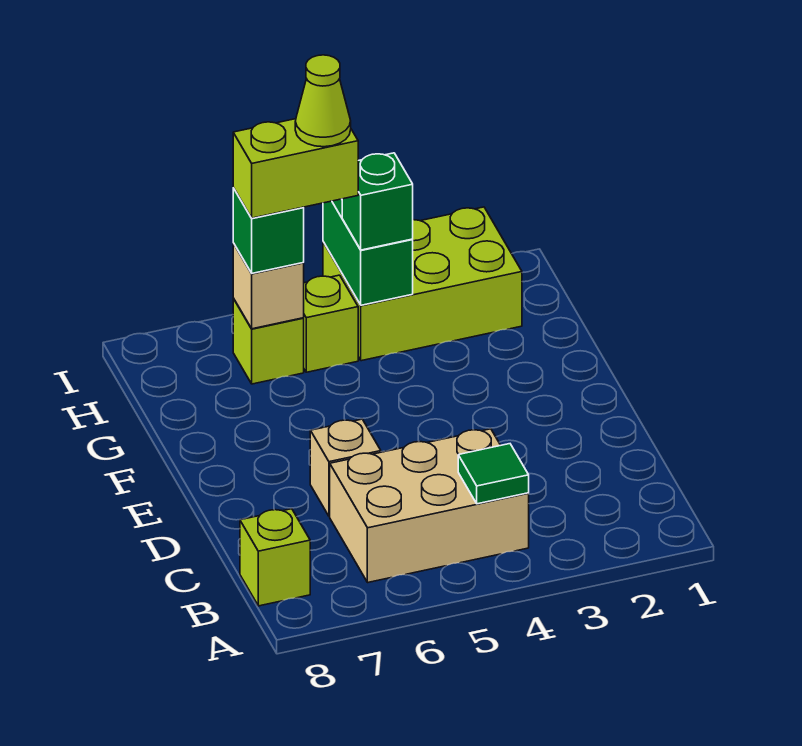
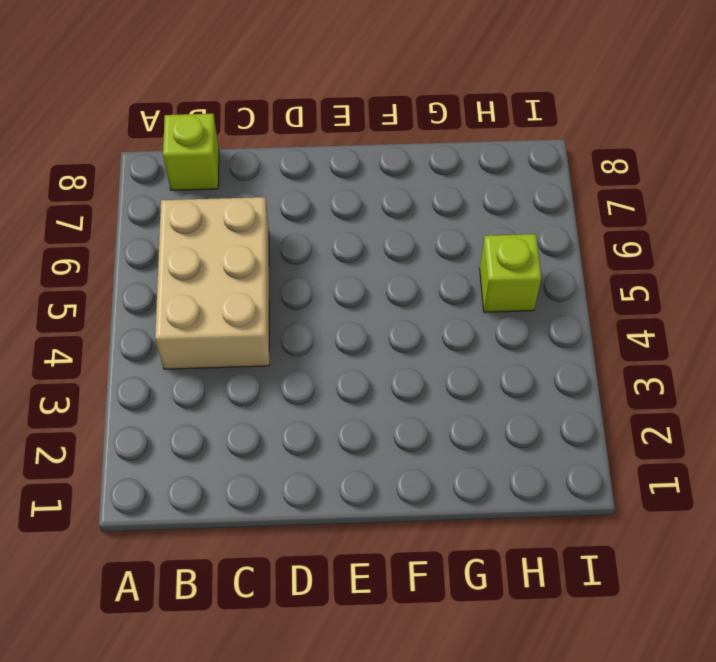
none -> tan 1x1 brick [310,419,381,516]
none -> lime 2x3 brick [323,207,522,361]
none -> lime 1x1 brick [233,298,304,384]

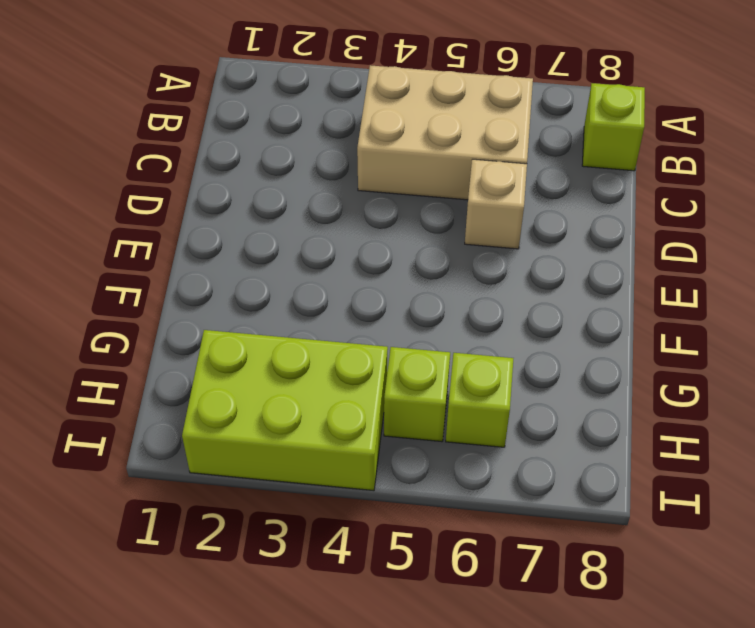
none -> green 1x1 tile [458,444,529,504]
none -> green 1x2 brick [323,199,413,305]
none -> tan 1x1 brick [233,243,304,329]

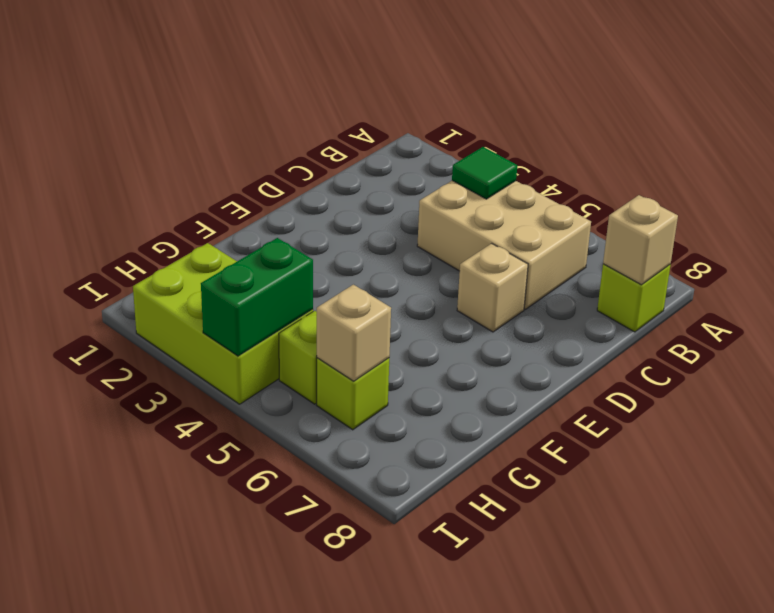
tan 1x1 brick [603,195,678,285] -> none
none -> green 1x1 brick [342,153,413,250]
none -> green 1x1 brick [233,188,304,273]
none -> lime 1x2 brick [233,119,358,218]

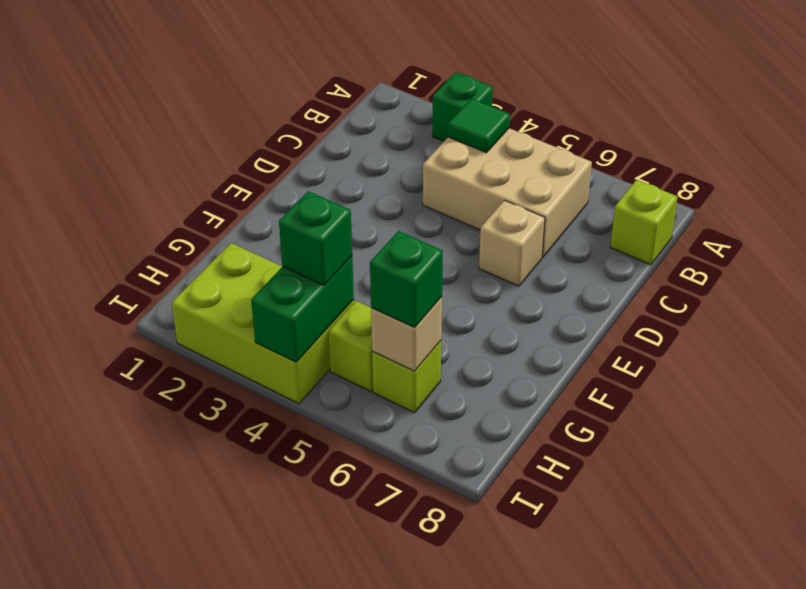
green 1x1 brick [432,72,493,141] -> none
none -> lime 1x2 brick [233,119,358,218]
none -> lime 1x1 cone [295,55,351,147]

